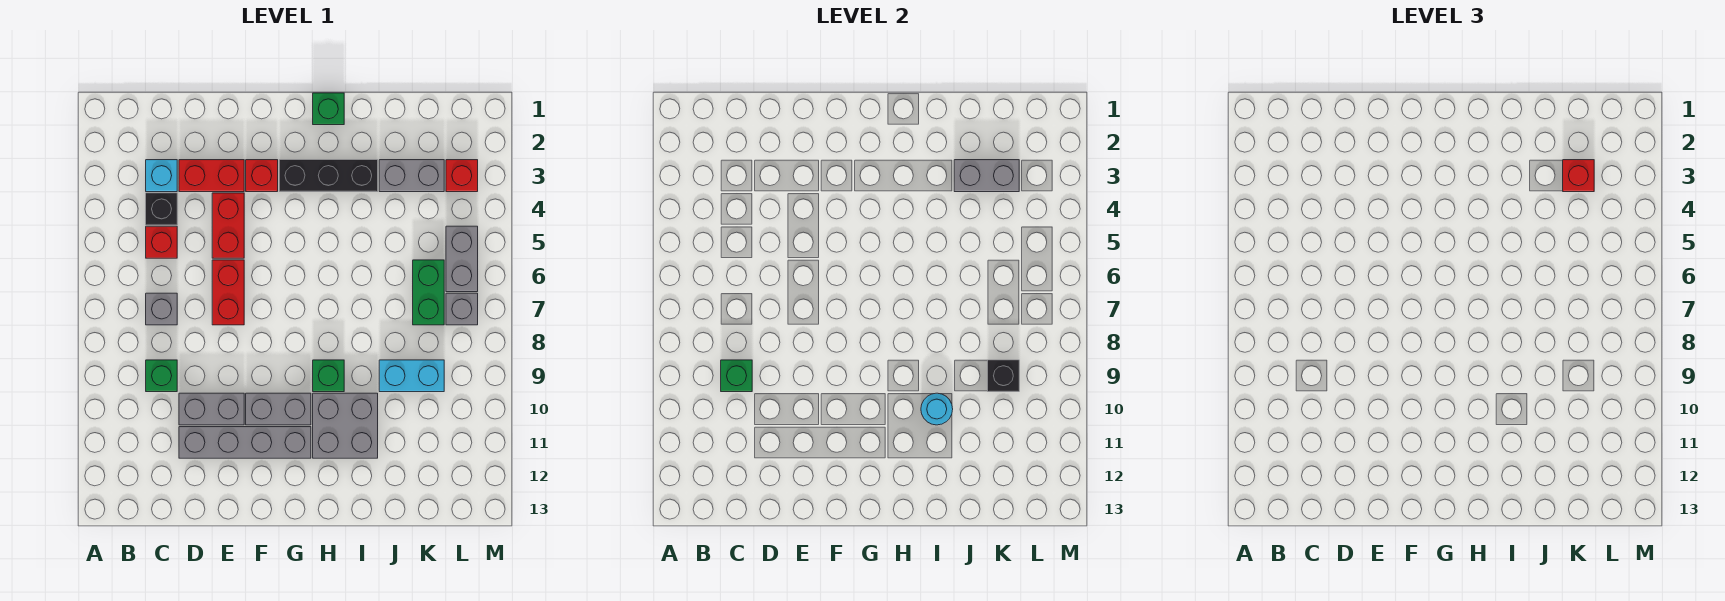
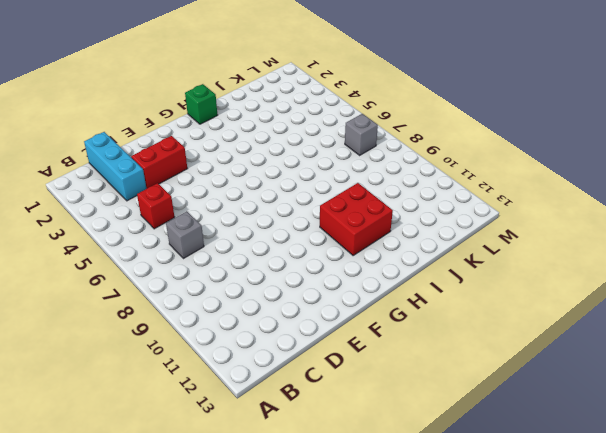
cyan 1x3 brick [84,132,147,201] -> cyan 1x1 brick [146,160,177,192]
red 2x2 brick [320,183,393,255] -> grey 2x2 brick [313,393,378,458]
none -> black 1x1 brick [146,193,177,225]
none -> green 1x1 brick [146,360,177,392]
none -> grey 1x2 brick [179,393,244,425]

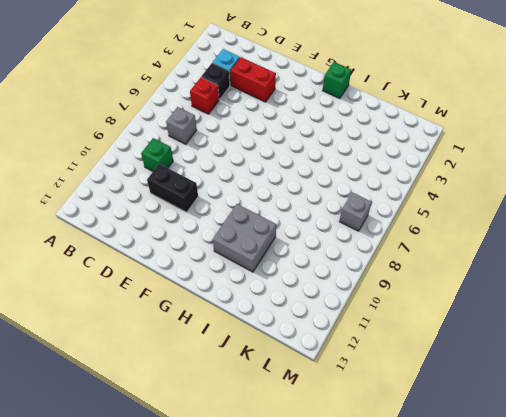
black 1x2 brick [147,164,198,212] -> grey 1x2 brick [179,393,244,425]
none -> grey 1x4 brick [179,427,311,458]
none -> red 1x2 brick [212,193,244,258]
none -> red 1x2 brick [212,260,244,325]

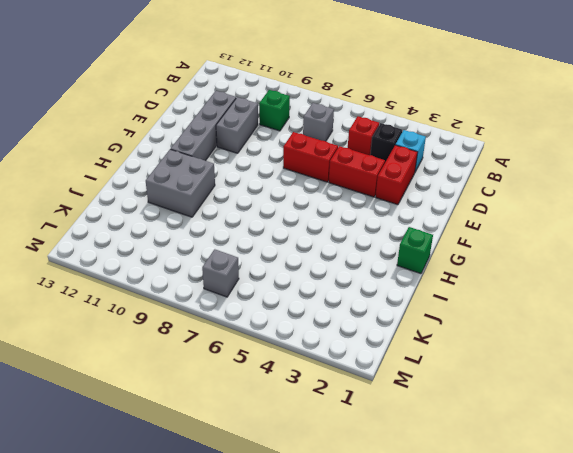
none -> red 1x1 brick [246,160,278,192]
none -> grey 1x2 brick [246,393,311,425]
none -> black 1x3 brick [279,160,378,192]

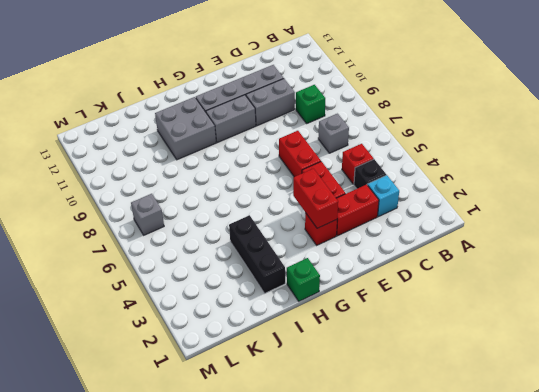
red 1x2 brick [293,169,338,228] -> none
black 1x3 brick [229,215,285,293] -> black 1x3 brick turned to [279,160,378,192]
none -> green 1x1 brick [313,360,344,392]
none -> grey 1x2 brick [379,160,444,192]
none -> cyan 1x2 brick [379,360,444,392]

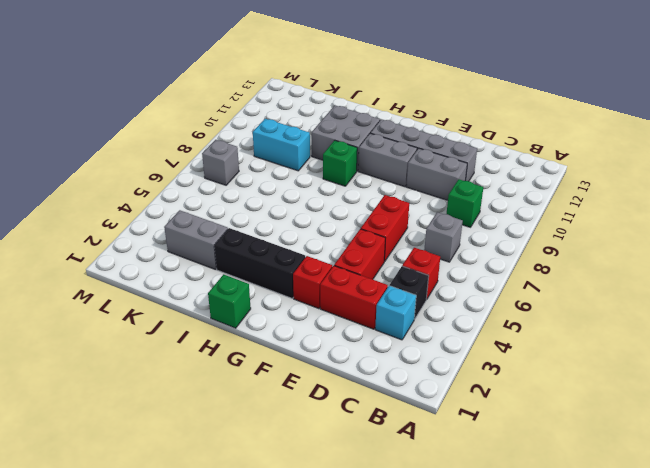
none -> green 1x2 brick [413,260,444,325]
none -> red 1x1 brick [446,160,478,192]
none -> grey 1x2 brick [446,226,478,292]

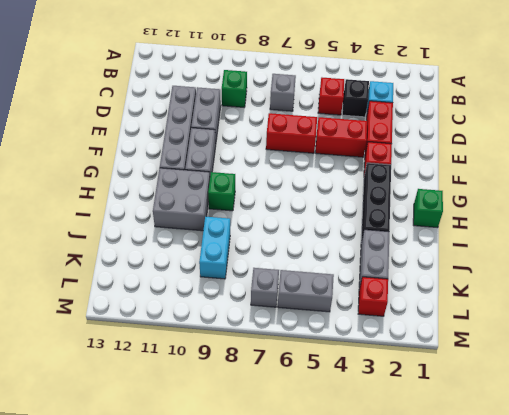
none -> green 1x2 brick [413,260,444,325]
none -> green 1x1 brick [721,360,752,392]
none -> cyan 1x1 round brick [921,393,953,425]

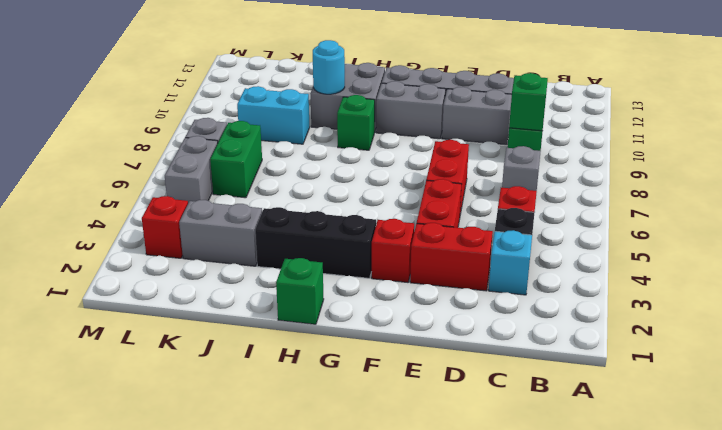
none -> grey 1x2 brick [954,160,1019,192]
none -> black 1x1 brick [988,360,1019,392]
none -> red 1x1 brick [1563,160,1594,192]

